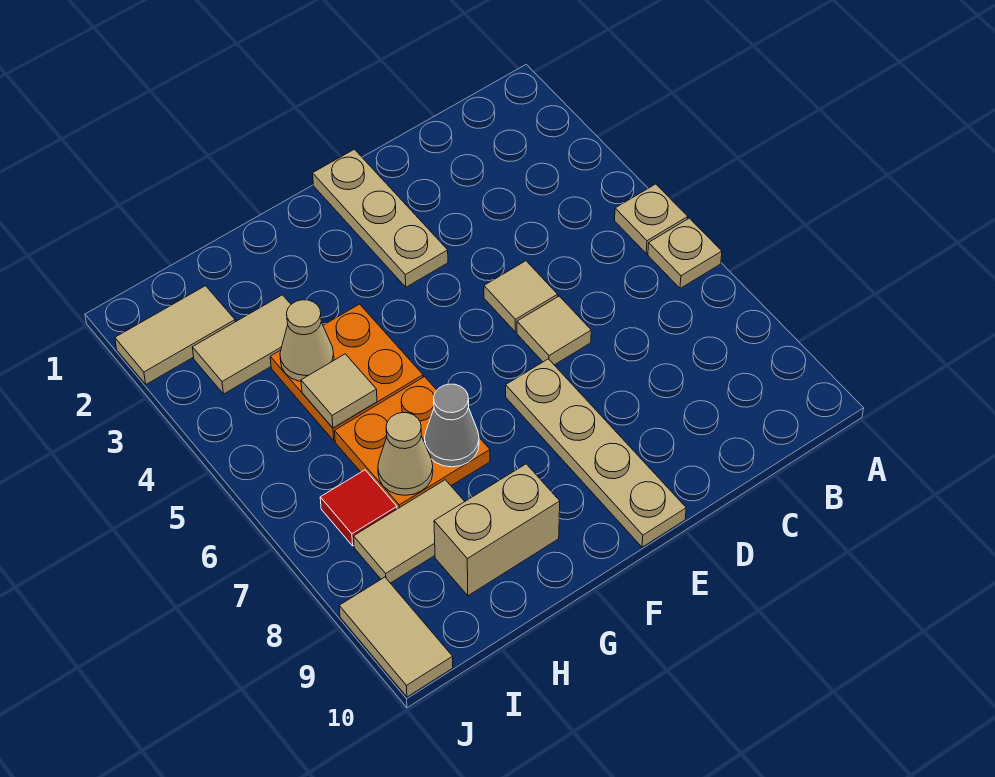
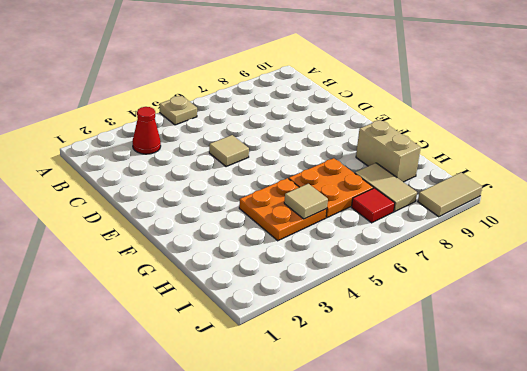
red 1x1 cone [133,107,161,154] -> none
none -> tan 1x1 plate [648,218,722,288]
none -> tan 1x1 tile [517,296,591,365]
none -> tan 1x3 plate [313,149,448,287]

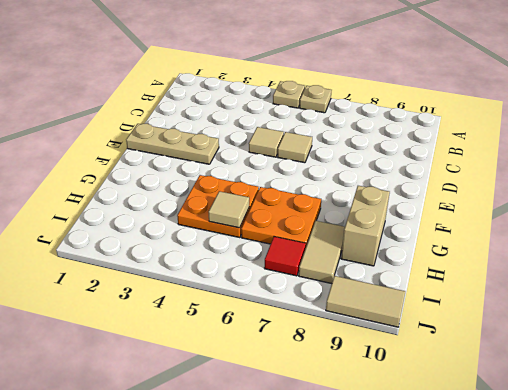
none -> tan 1x4 plate [506,359,686,547]
none -> tan 1x2 tile [192,295,291,394]
none -> tan 1x2 tile [115,286,235,384]

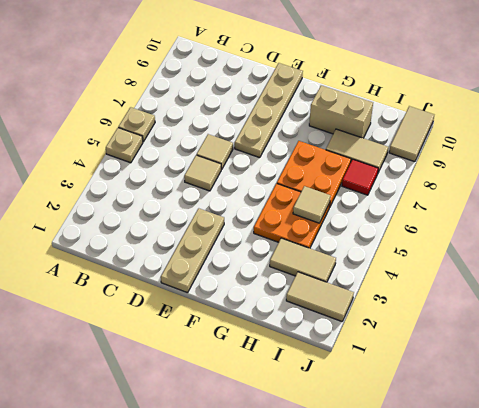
none -> grey 1x1 cone [425,384,479,467]
none -> tan 1x1 cone [280,300,334,381]
none -> tan 1x1 cone [378,413,433,495]

